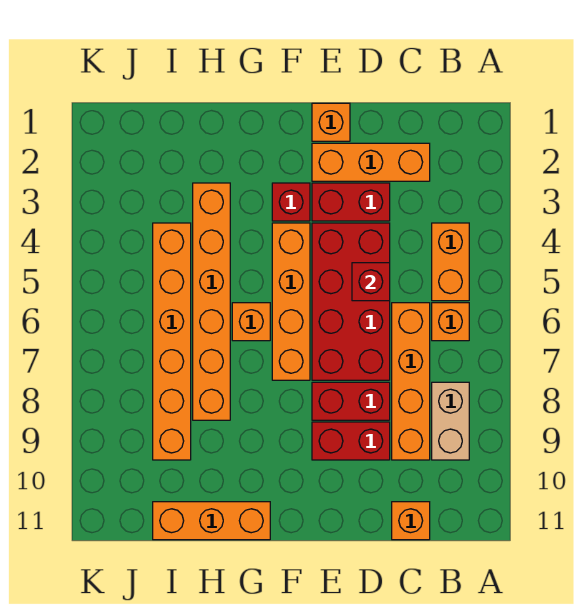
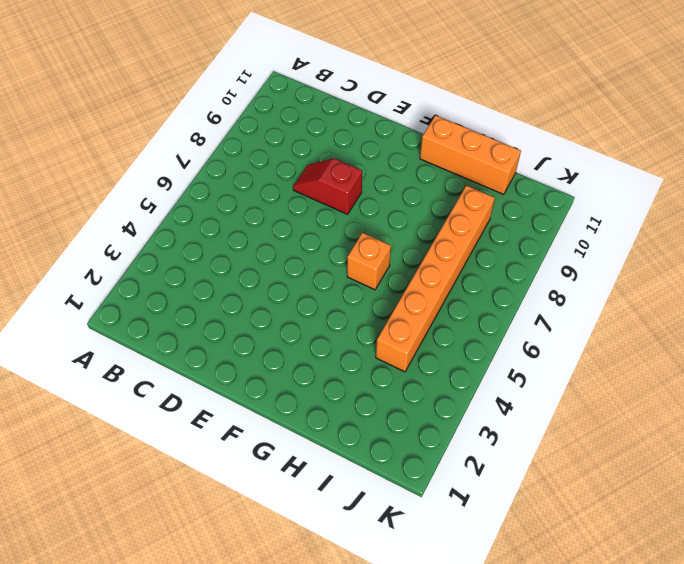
red 1x2 slope [293,158,362,214] -> red 1x2 brick [312,382,390,420]
none -> orange 1x2 brick [432,223,469,301]
none -> orange 1x1 brick [432,303,469,341]
none -> tan 1x2 brick [432,382,469,460]

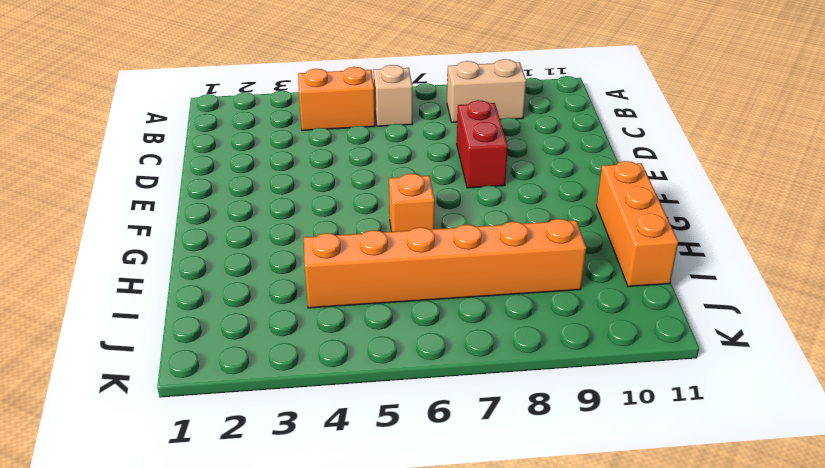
tan 1x1 brick [373,65,413,126] -> orange 1x1 brick [432,303,469,341]
none -> orange 1x3 brick [312,143,430,181]
none -> orange 1x4 brick [392,303,430,460]
none -> orange 1x1 brick [392,502,430,540]

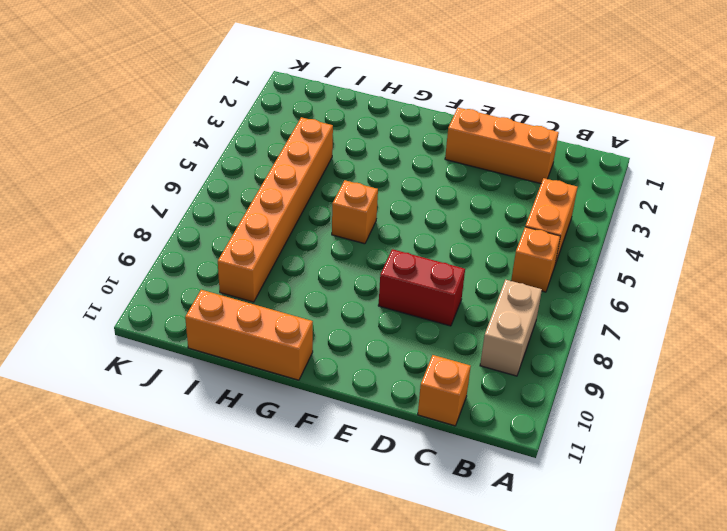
none -> orange 1x4 brick [392,303,430,460]
none -> red 1x2 brick [312,183,390,221]
none -> red 2x4 brick [312,223,390,380]

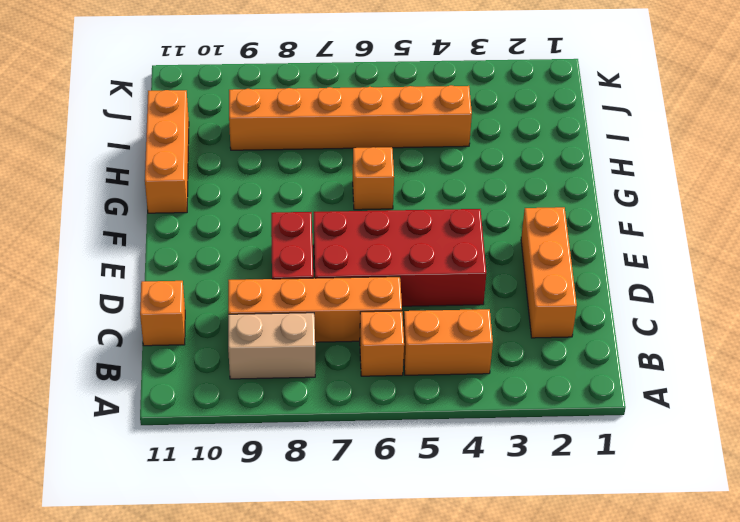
none -> red 1x2 brick [312,183,390,221]
none -> red 1x2 brick [312,422,390,460]
none -> orange 1x1 brick [312,103,350,141]

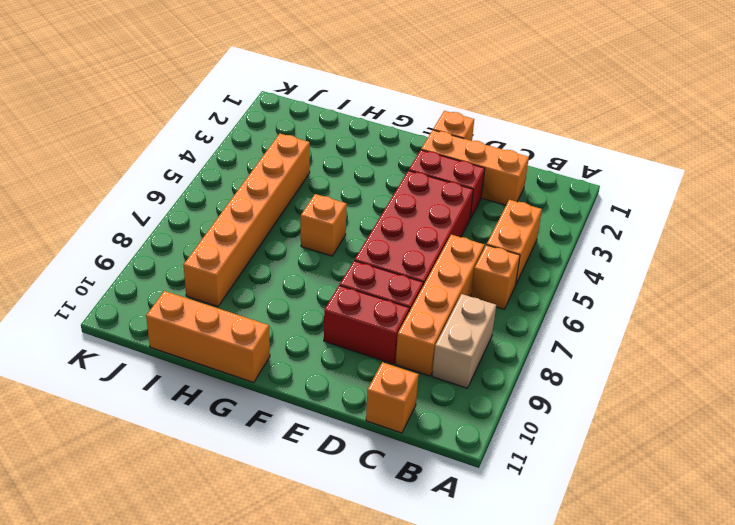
none -> red 1x1 brick [272,183,310,221]
none -> orange 1x4 brick [272,223,310,380]
none -> orange 1x6 brick [193,183,230,420]

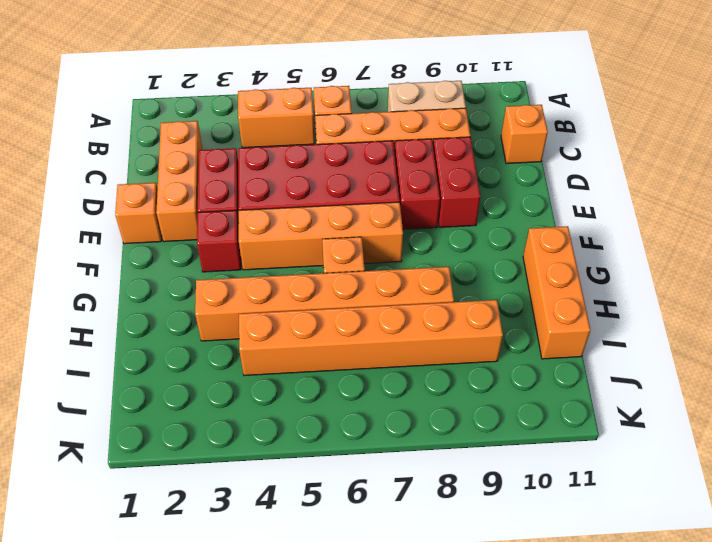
none -> red 1x1 brick [352,263,390,301]

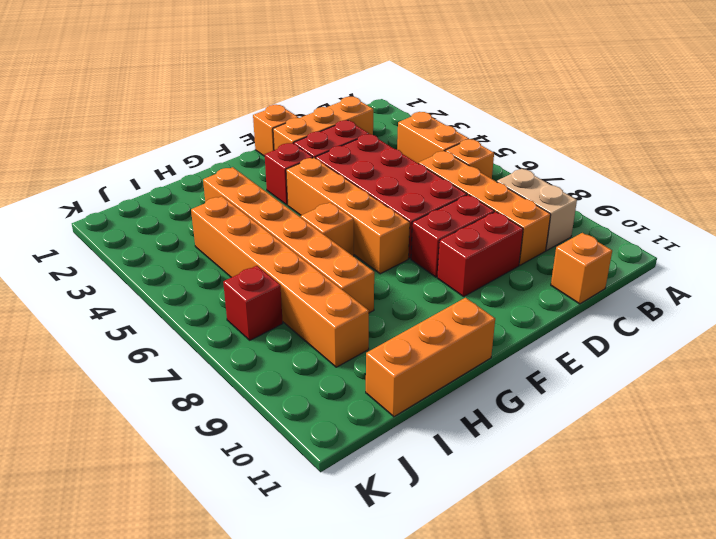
red 1x1 brick [223,266,283,340] -> red 1x1 brick moved to [352,263,390,301]

